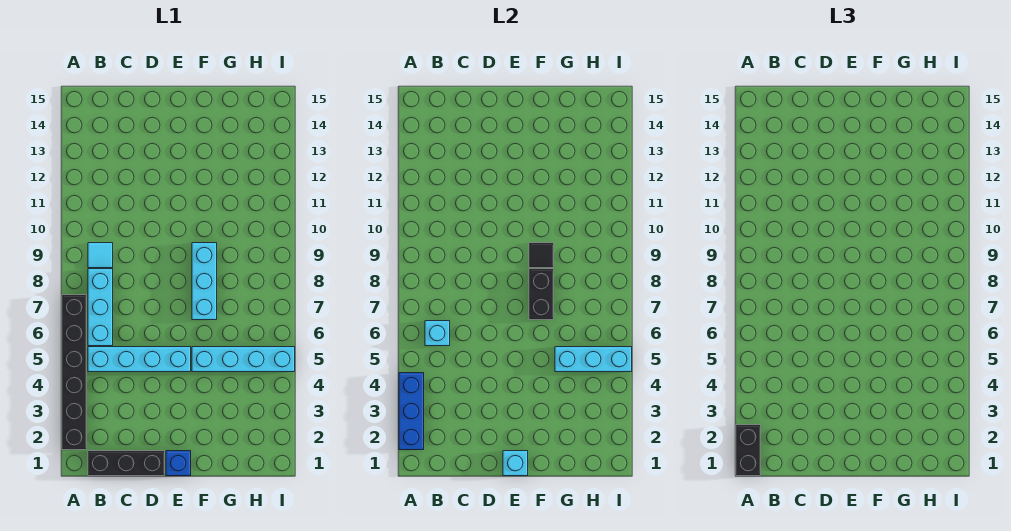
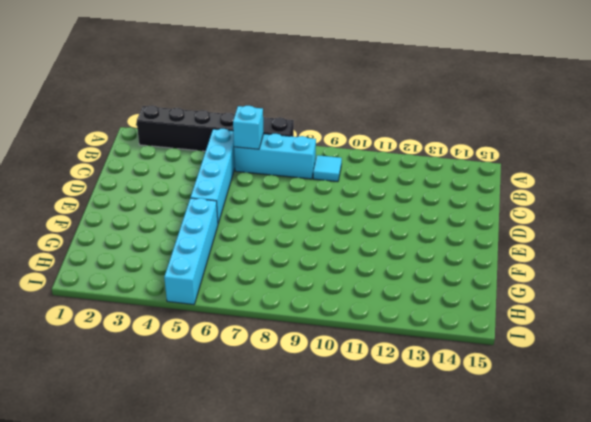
none -> black 1x3 brick [88,451,165,476]
none -> blue 1x1 brick [166,451,191,476]
none -> cyan 1x3 brick [192,243,217,320]

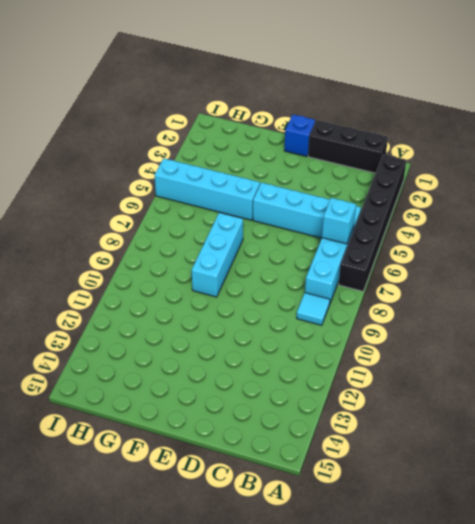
none -> blue 1x3 brick [399,373,424,450]
none -> cyan 1x1 brick [503,451,528,476]
none -> black 1x2 brick [529,269,554,320]

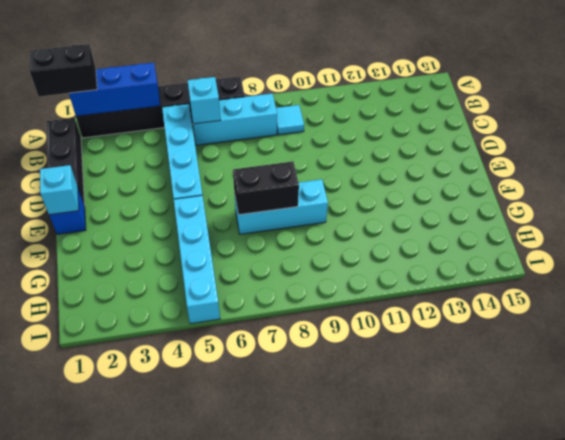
none -> black 1x1 tile [529,243,554,268]
none -> cyan 1x3 brick [555,347,632,372]

